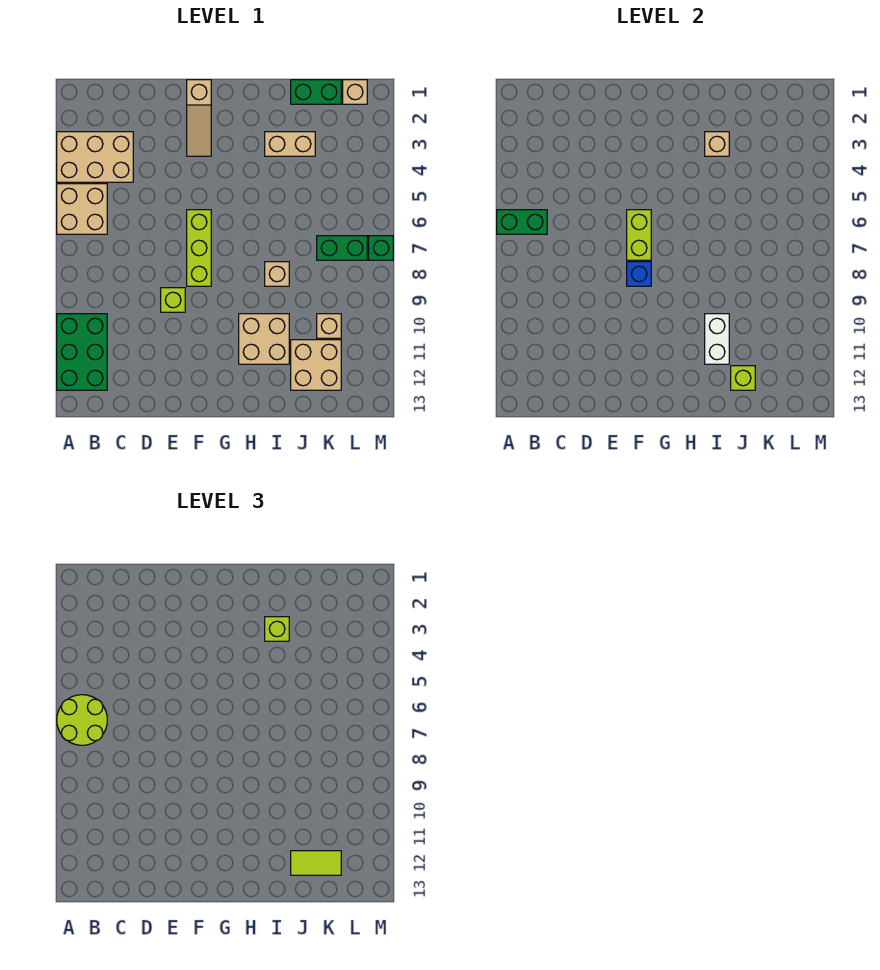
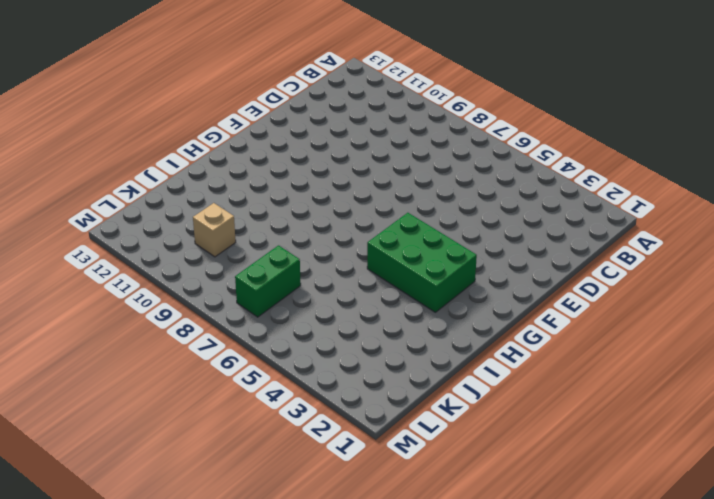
green 2x3 brick [367,213,477,312] -> green 2x3 brick moved to [57,314,107,390]
none -> tan 2x3 brick [57,132,133,182]
none -> tan 2x2 brick [57,184,107,234]
none -> lime 1x1 brick [161,288,185,312]

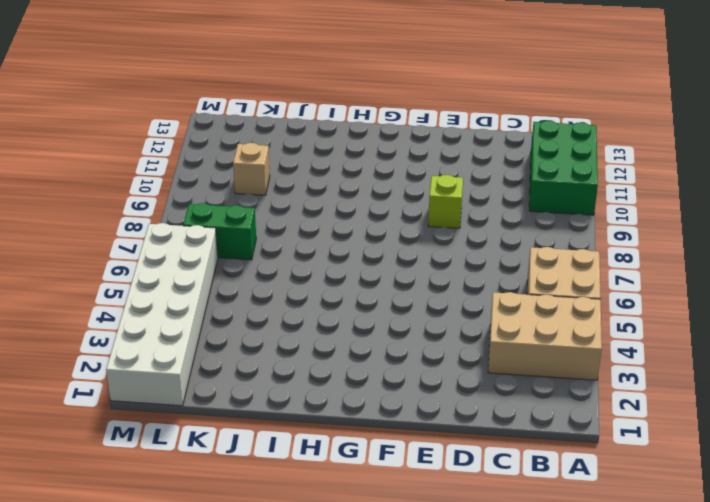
white 2x6 brick [106,223,218,406] -> tan 1x1 brick [343,80,367,104]
none -> tan 1x3 slope [187,80,211,156]
none -> lime 1x3 brick [187,210,211,286]
none -> tan 2x2 brick [239,314,289,364]

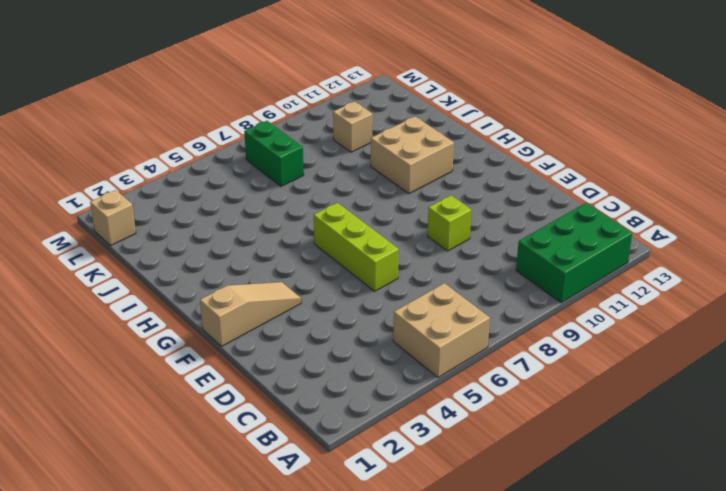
lime 1x3 brick [314,203,399,291] -> lime 1x3 brick turned to [187,210,211,286]
none -> tan 2x3 brick [57,132,133,182]
none -> tan 1x2 brick [265,132,315,156]
none -> tan 1x1 brick [265,262,289,286]

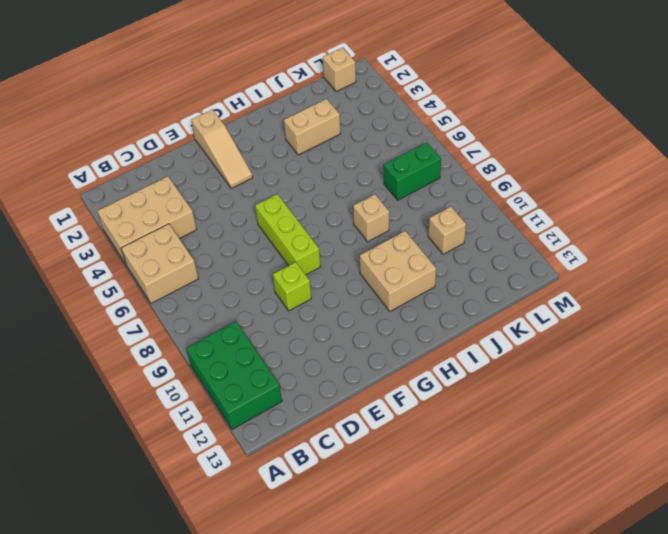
none -> green 1x2 brick [291,80,341,104]
none -> tan 2x2 brick [291,340,341,390]
none -> green 1x1 brick [369,236,393,260]

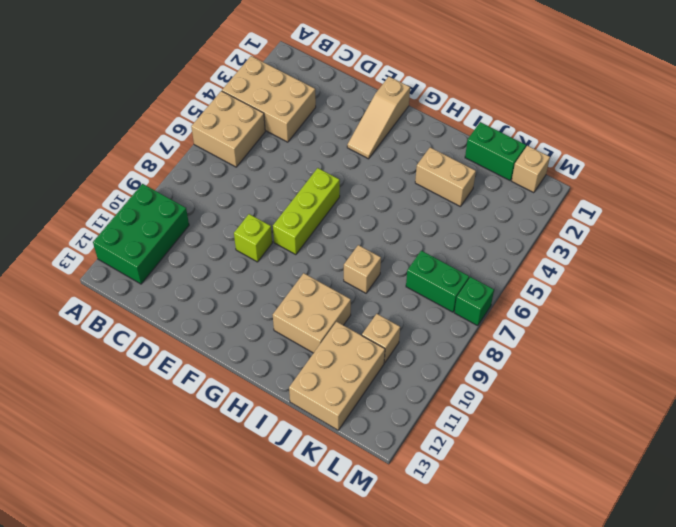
tan 2x3 brick [289,322,385,430] -> tan 2x2 brick [291,340,341,390]
none -> green 1x2 brick [497,210,547,234]
none -> lime 1x2 brick [627,210,651,260]
none -> blue 1x1 brick [627,262,651,286]

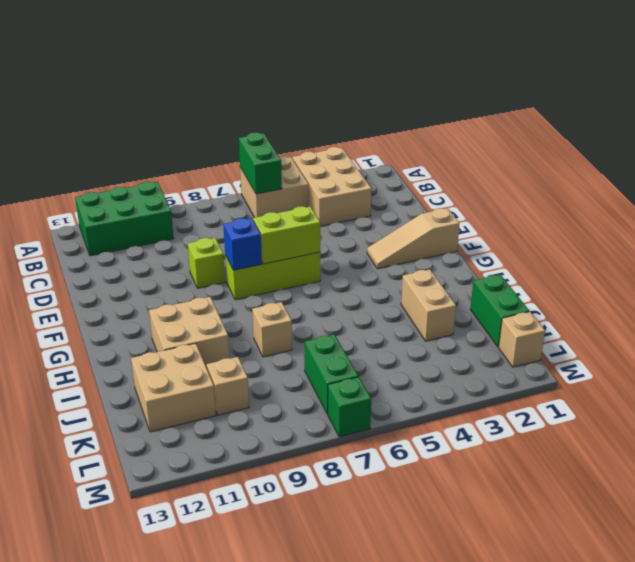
none -> tan 1x1 brick [705,132,729,156]
none -> white 1x2 brick [705,314,729,364]
none -> lime 1x1 brick [731,366,755,390]

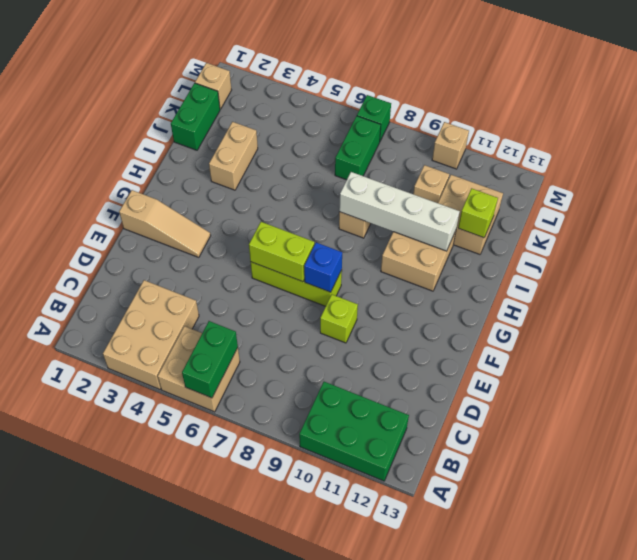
white 1x4 brick [339,172,460,251] -> white 1x2 brick [705,314,729,364]
tan 1x1 brick [432,122,469,169] -> tan 1x1 brick moved to [705,132,729,156]
none -> lime 2x2 round brick [57,695,107,745]
none -> lime 1x1 brick [265,617,289,641]
none -> lime 1x2 tile [291,851,341,875]

